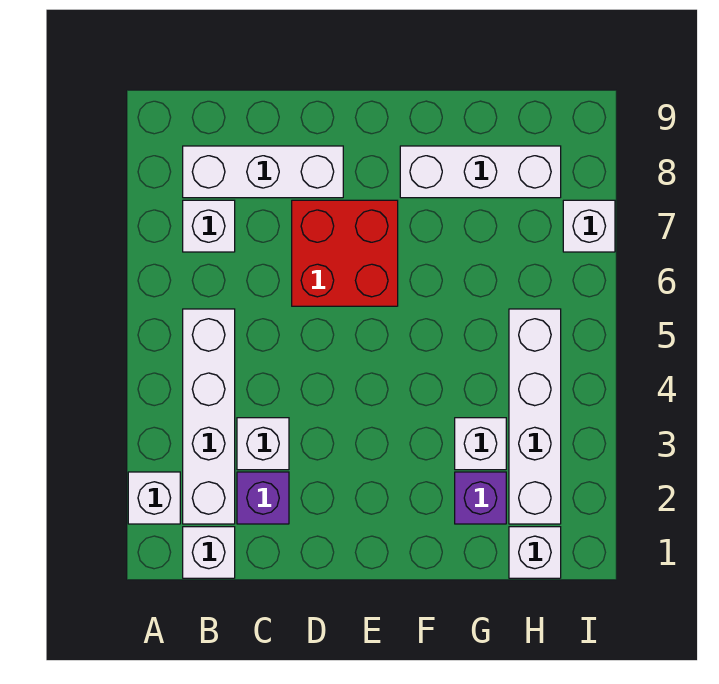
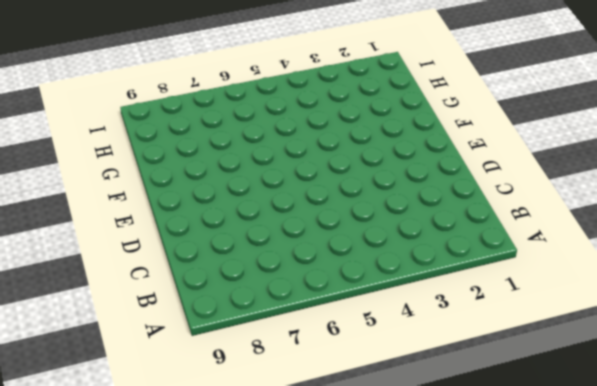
none -> white 1x1 brick [128,472,180,524]
none -> white 1x1 brick [183,527,235,578]
none -> white 1x4 brick [183,309,235,524]

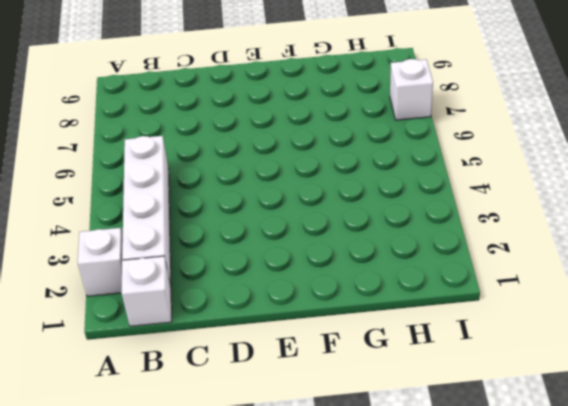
none -> white 1x1 brick [183,200,235,252]
none -> white 1x3 brick [183,146,343,198]
none -> purple 1x1 brick [237,472,289,524]

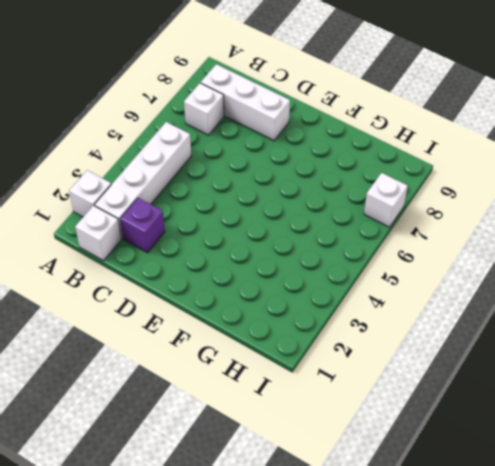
none -> white 1x1 brick [237,418,289,470]
none -> red 2x2 brick [292,200,398,306]
none -> white 1x3 brick [400,146,561,198]

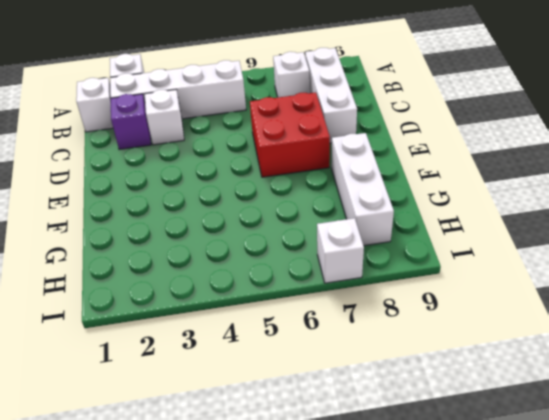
none -> purple 1x1 brick [455,472,506,524]
none -> white 1x1 brick [455,418,506,470]
none -> white 1x1 brick [509,527,561,578]

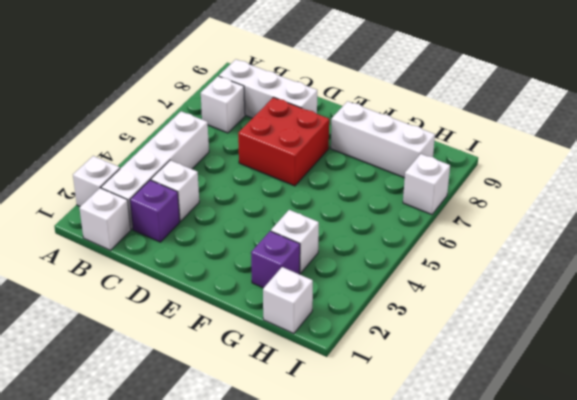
none -> white 1x4 brick [509,309,561,524]

